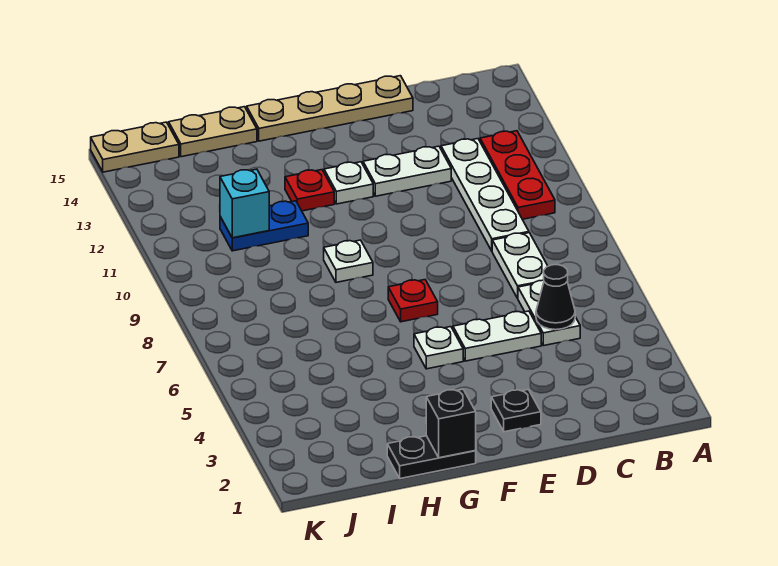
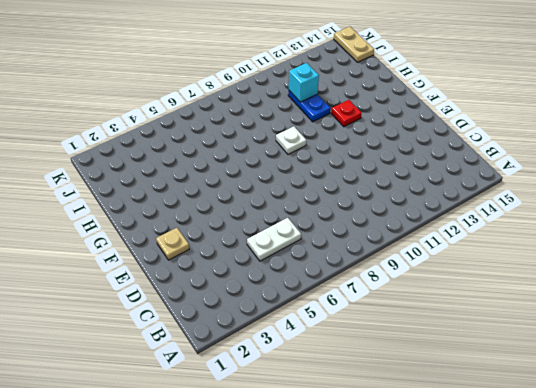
tan 1x1 plate [156,228,189,260] -> black 1x1 plate [491,389,541,432]
none -> red 1x3 plate [480,131,555,219]
none -> white 1x2 plate [492,233,548,298]
none -> white 1x4 plate [441,139,529,251]

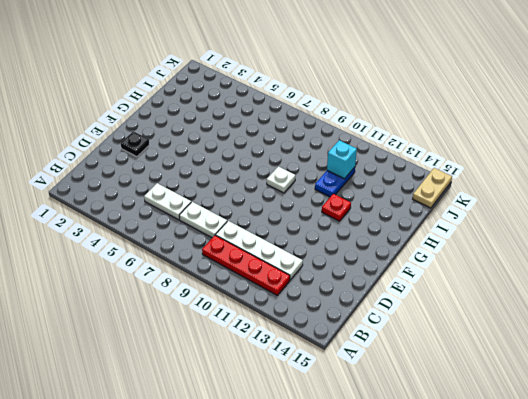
red 1x4 plate [202,235,290,295] -> red 1x3 plate [480,131,555,219]
none -> white 1x2 plate [453,311,541,361]
none -> white 1x2 plate [363,146,451,196]
none -> tan 1x4 plate [247,76,413,141]

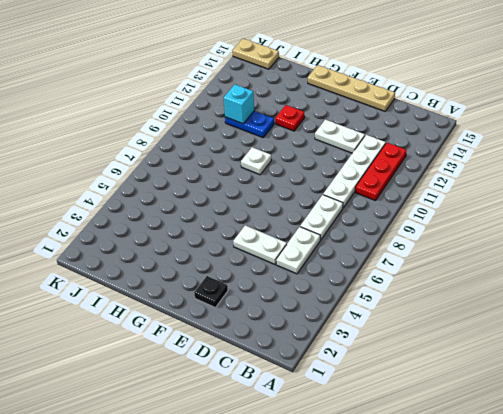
none -> white 1x1 plate [414,327,463,369]
none -> red 1x1 plate [388,280,438,322]
none -> white 1x1 plate [324,162,373,204]

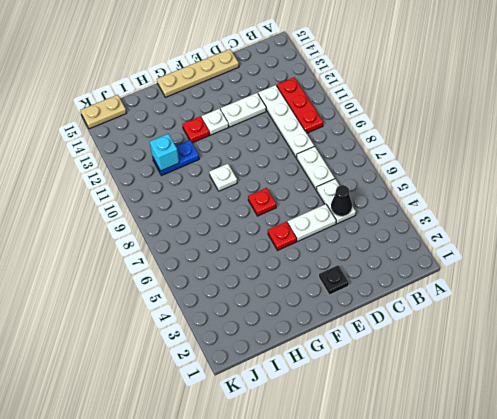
red 1x1 plate [268,222,297,250] -> white 1x1 plate [414,327,463,369]
none -> black 1x2 plate [387,436,476,479]
none -> tan 1x2 plate [169,107,257,157]
none -> black 1x1 brick [426,389,476,458]

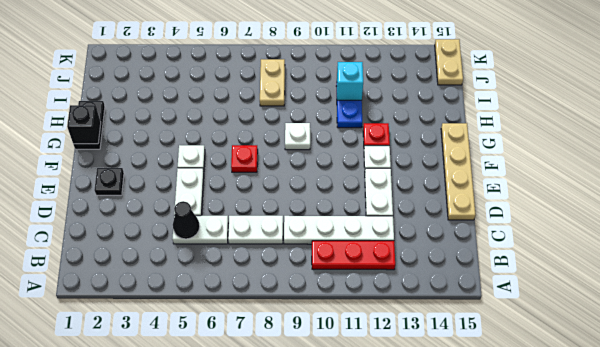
tan 1x2 plate [260,59,285,106] -> tan 1x2 plate moved to [169,107,257,157]

